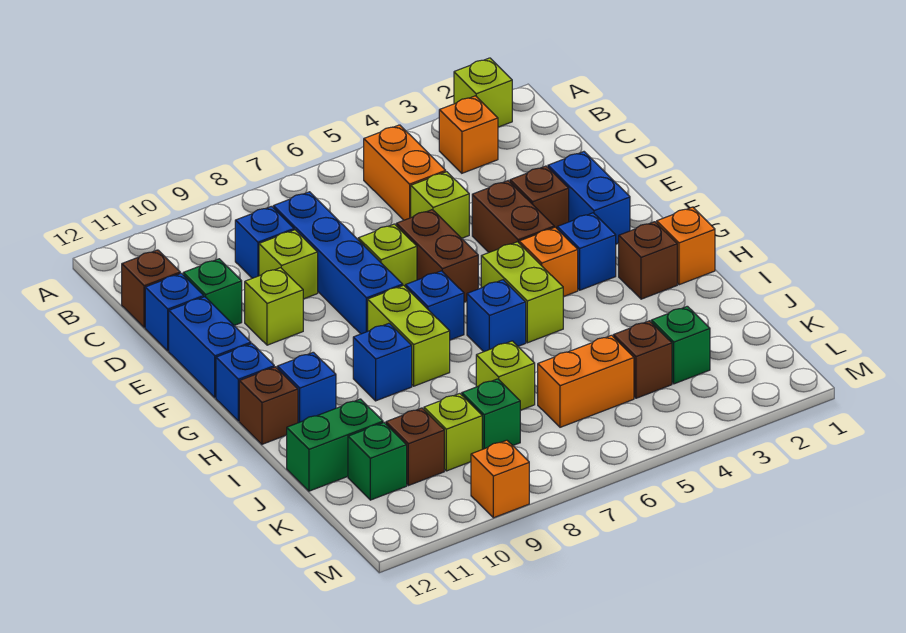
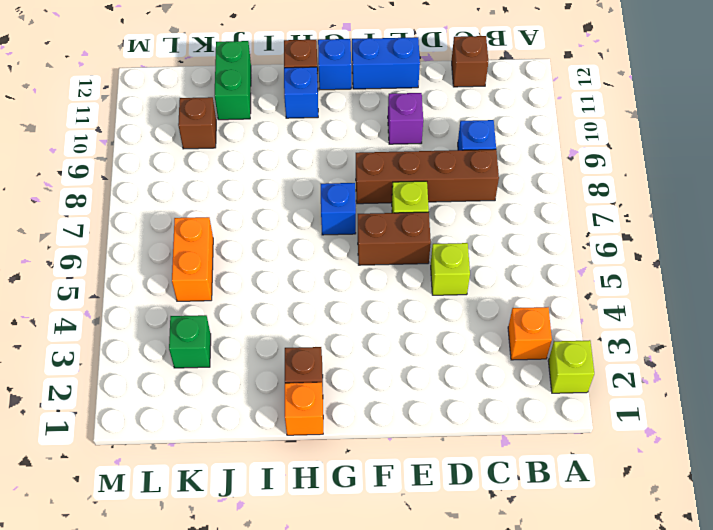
brown 1x4 brick [356,149,499,204] -> blue 1x4 brick [273,192,403,334]
purple 1x1 brick [388,93,423,144] -> lime 1x1 brick [245,268,303,345]
none -> orange 1x2 brick [364,125,446,220]
none -> lime 1x1 brick [259,230,318,299]
none -> green 1x1 brick [183,259,242,325]
none -> blue 1x1 brick [145,273,204,351]

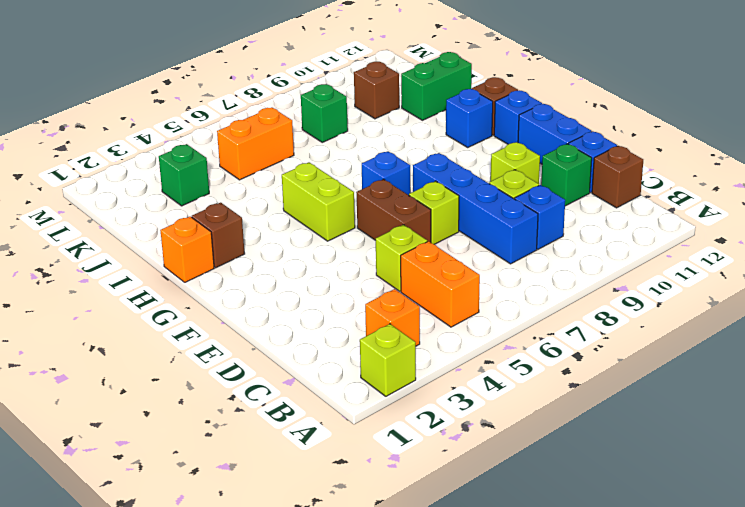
none -> blue 1x2 brick [548,152,630,244]
none -> brown 1x1 brick [510,166,569,228]
none -> brown 1x2 brick [472,181,554,252]
none -> blue 1x1 brick [557,213,616,290]

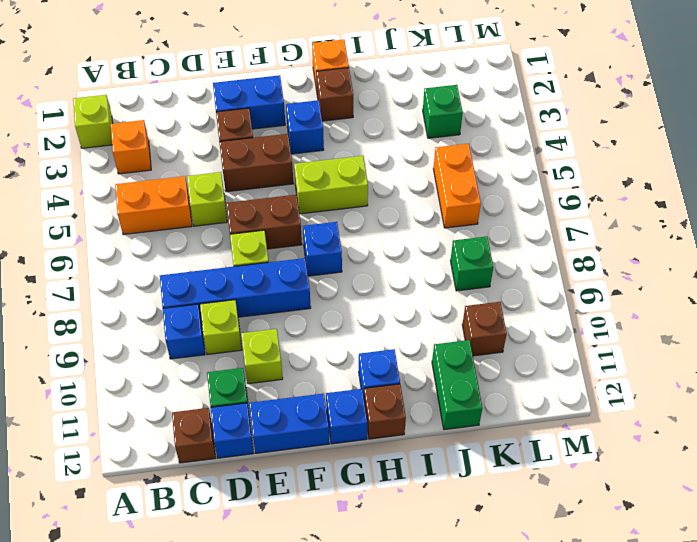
none -> orange 1x1 brick [519,227,578,297]
none -> lime 1x2 brick [368,285,450,386]
none -> blue 1x1 brick [467,280,526,352]
none -> blue 1x1 brick [353,323,412,401]

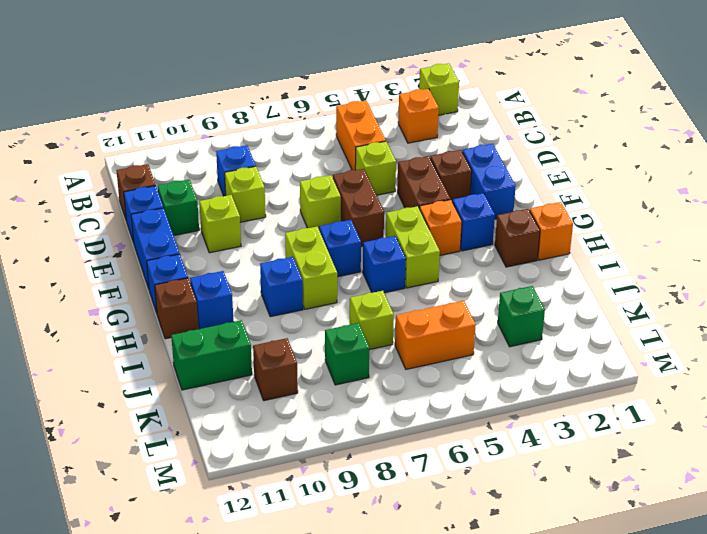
none -> blue 1x4 brick [273,192,403,334]
none -> brown 1x1 brick [613,321,672,398]
none -> lime 1x1 brick [424,394,482,471]
none -> green 1x1 brick [348,423,407,500]

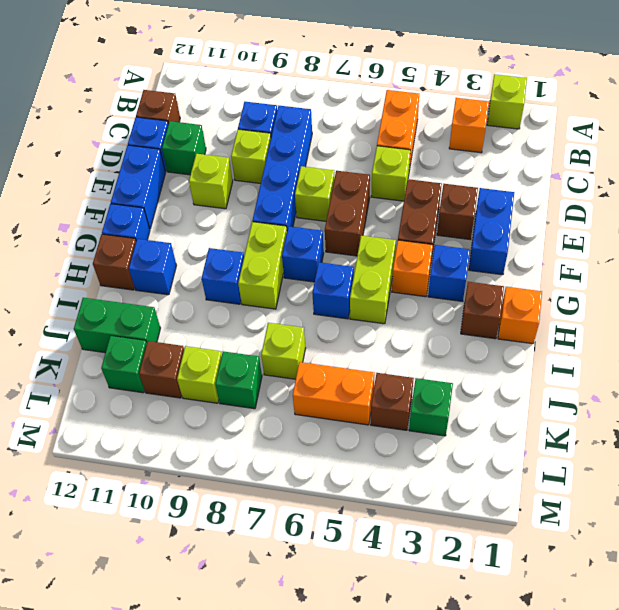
none -> orange 1x1 brick [471,440,529,518]

